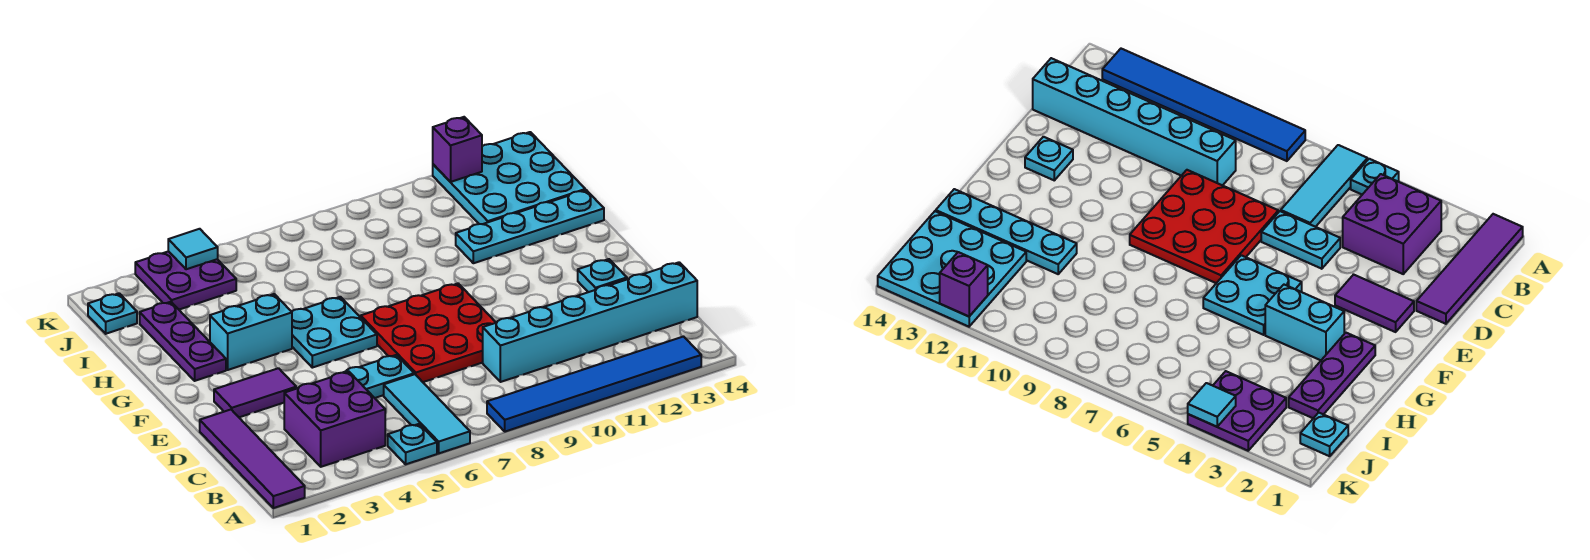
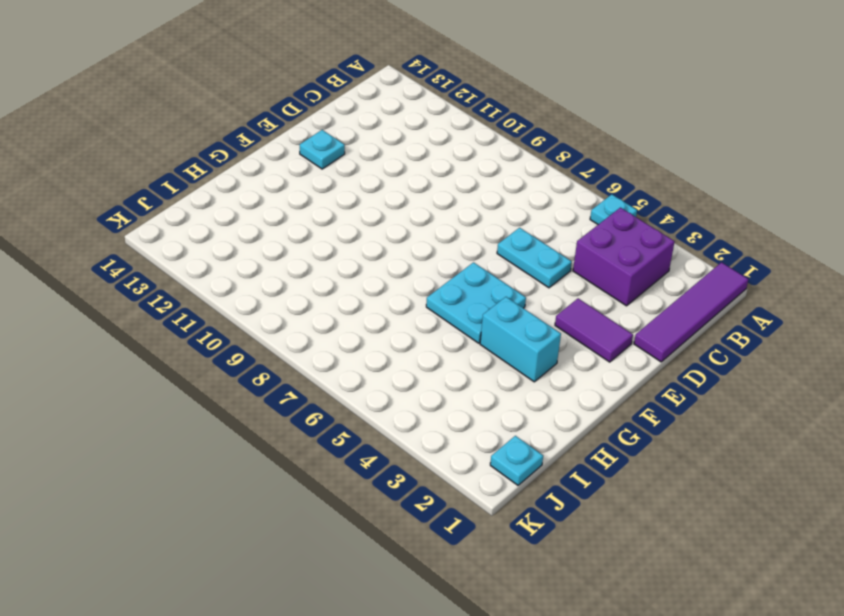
none -> cyan 1x3 tile [384,374,470,453]
none -> blue 1x6 tile [487,337,701,432]
none -> cyan 1x6 brick [483,262,697,382]

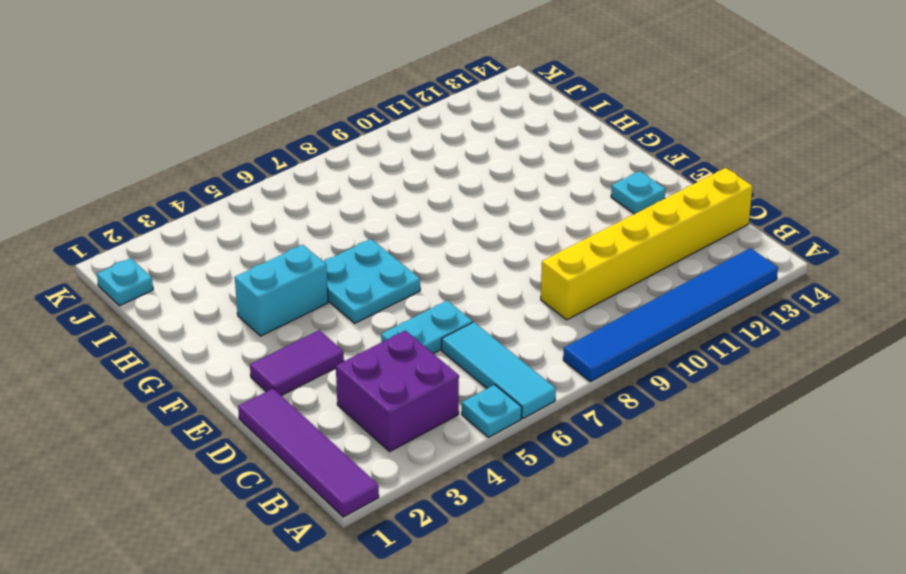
yellow 1x6 brick [541,168,753,320] -> cyan 1x6 brick [483,262,697,382]
none -> red 3x3 plate [361,284,496,382]
none -> purple 1x3 plate [140,302,226,381]
none -> cyan 1x4 plate [456,190,604,263]

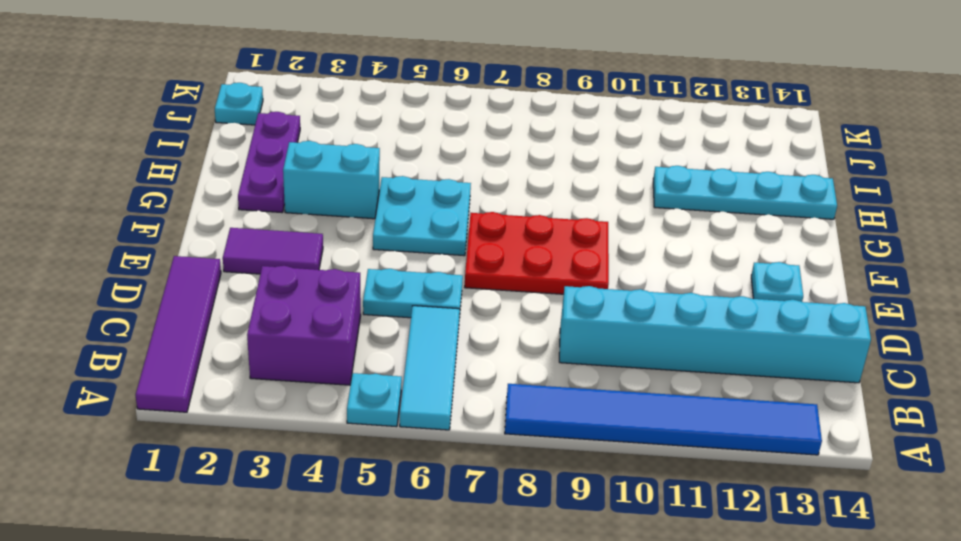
red 2x3 plate [465,212,609,294] -> red 3x3 plate [361,284,496,382]
none -> cyan 3x3 plate [433,132,585,224]
none -> purple 2x2 plate [135,251,236,309]
none -> cyan 1x1 tile [168,229,218,269]

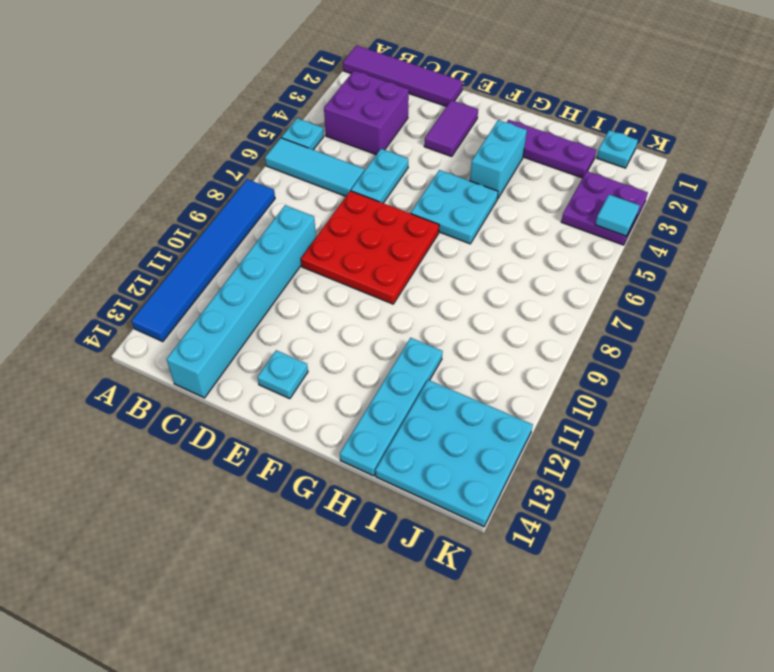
none -> purple 1x1 brick [433,117,482,182]

